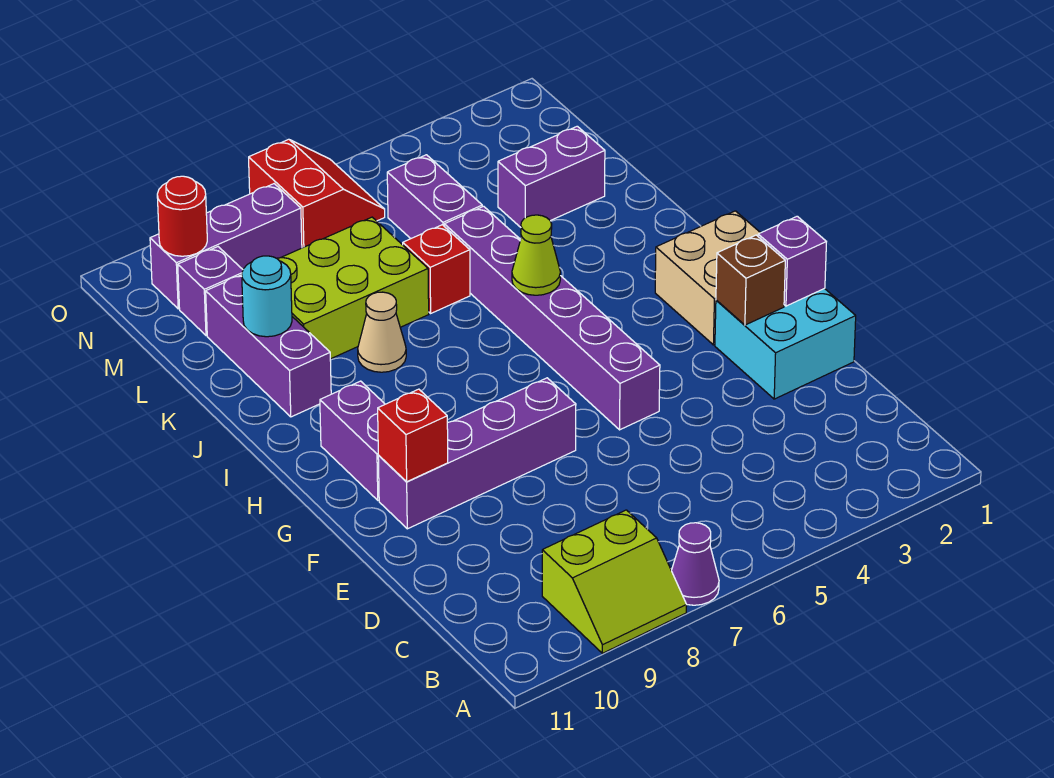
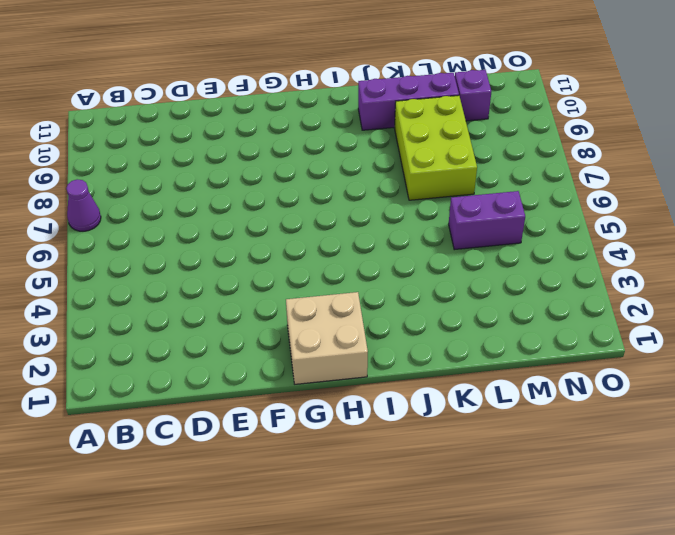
none -> lime 2x2 slope [542,510,687,653]
none -> cyan 2x2 brick [715,288,856,399]
none -> purple 1x6 brick [444,206,660,430]

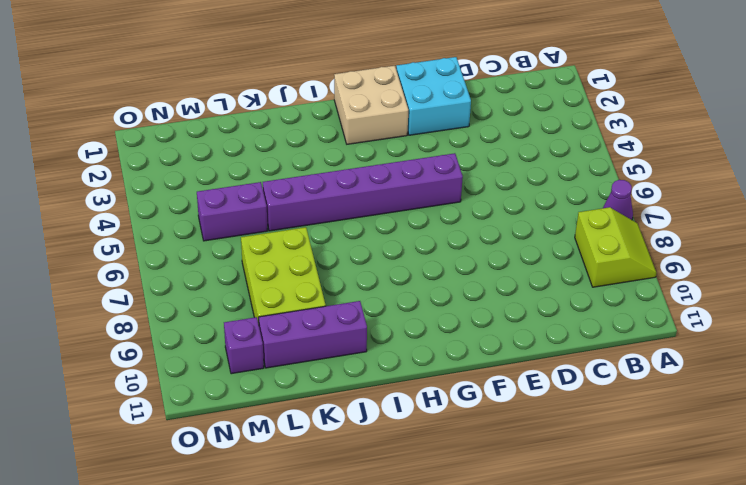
none -> purple 1x4 brick [378,378,576,529]
none -> purple 1x2 brick [320,381,385,500]
none -> tan 1x1 cone [358,292,406,372]

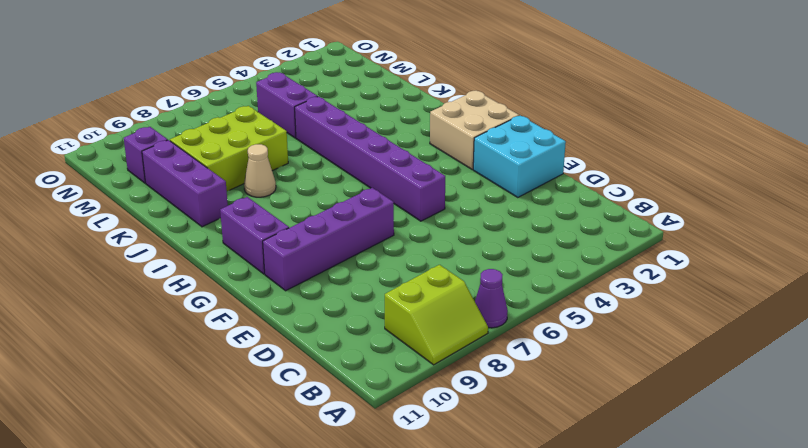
none -> red 1x1 brick [403,225,470,313]
none -> purple 1x2 brick [498,126,605,227]
none -> red 2x2 slope [249,139,385,248]

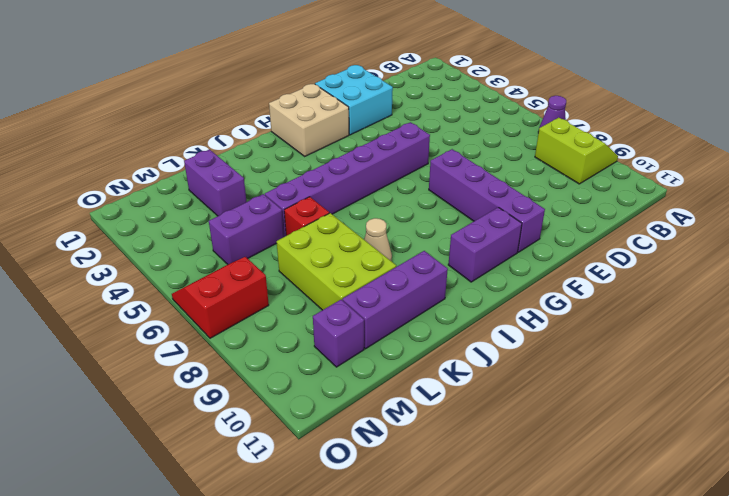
none -> purple 1x3 brick [150,184,302,309]
none -> purple 1x1 brick [758,216,826,306]
none -> brown 1x1 brick [716,235,785,325]

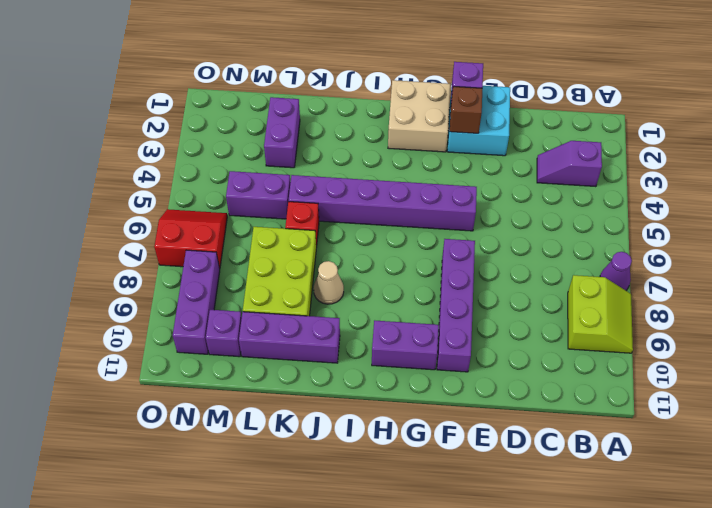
purple 1x2 slope [537,141,602,187] -> none
none -> red 1x1 brick [378,389,448,482]
none -> lime 1x1 cone [512,215,560,295]
none -> cyan 1x1 round brick [242,256,292,337]

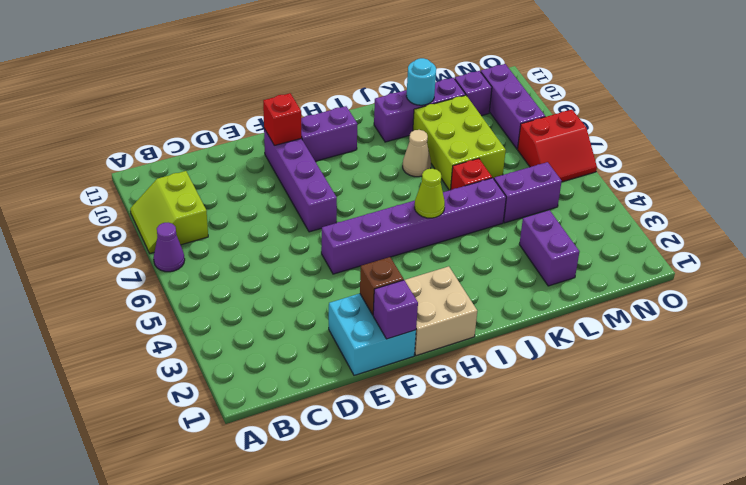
none -> red 1x1 round brick [157,176,207,256]

